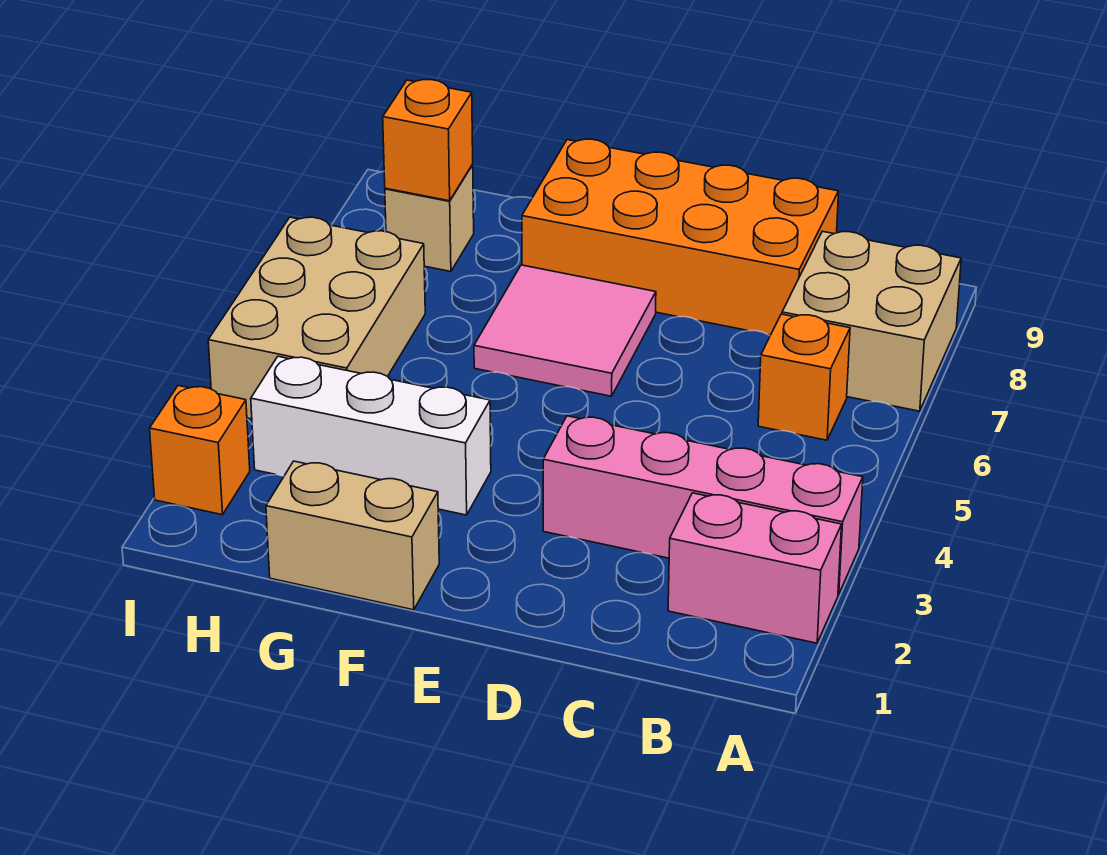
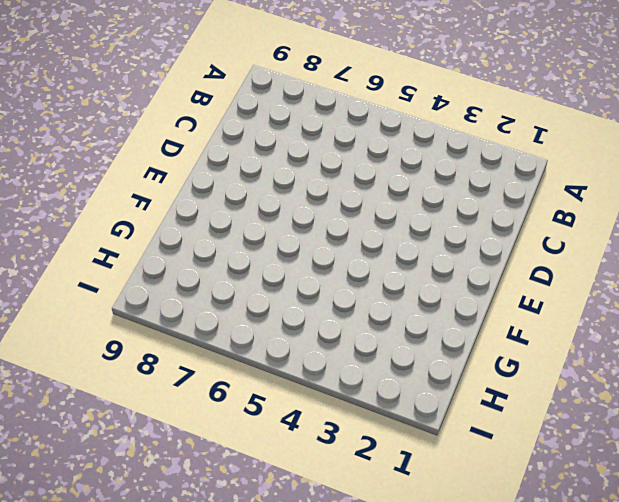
none -> pink 1x2 brick [668,493,842,643]
none -> pink 1x4 brick [543,416,863,594]
none -> tan 2x2 brick [782,231,961,411]

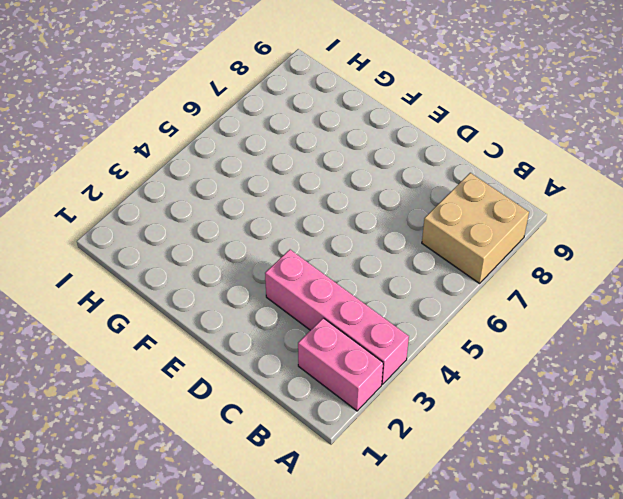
none -> orange 1x1 brick [758,314,850,440]
none -> orange 2x4 brick [522,139,839,335]
none -> pink 2x2 tile [474,265,656,396]

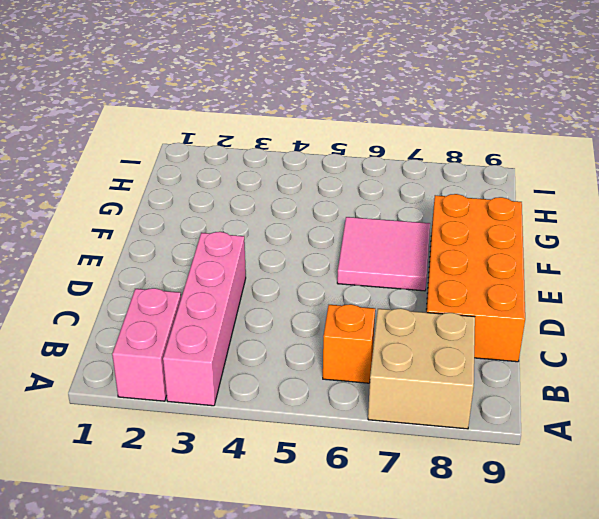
none -> tan 1x2 brick [266,461,439,610]
none -> white 1x3 brick [251,356,491,515]
none -> tan 2x3 brick [208,217,425,419]

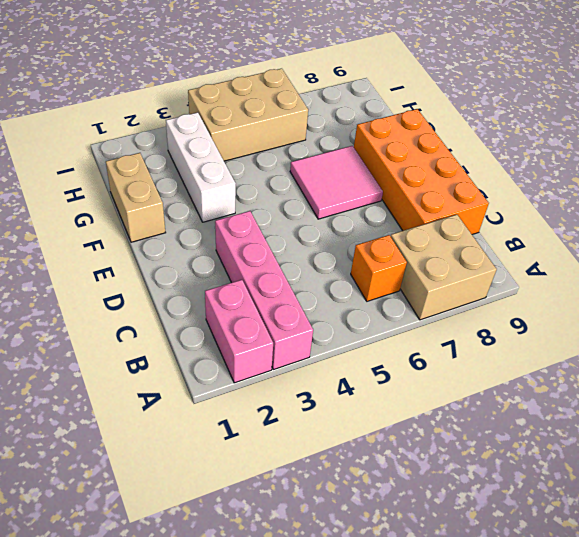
none -> tan 1x1 brick [385,165,474,272]
none -> orange 1x1 brick [150,386,250,515]
none -> orange 1x1 brick [383,80,473,201]

